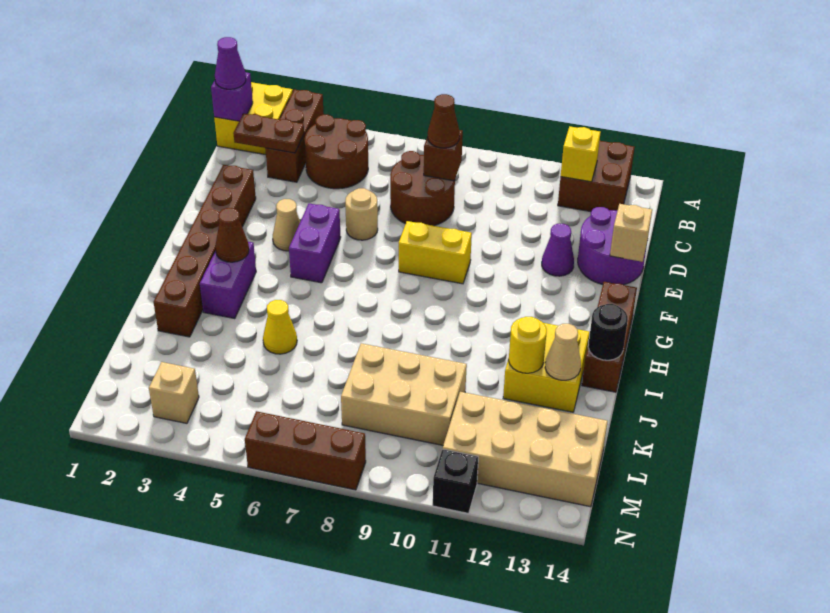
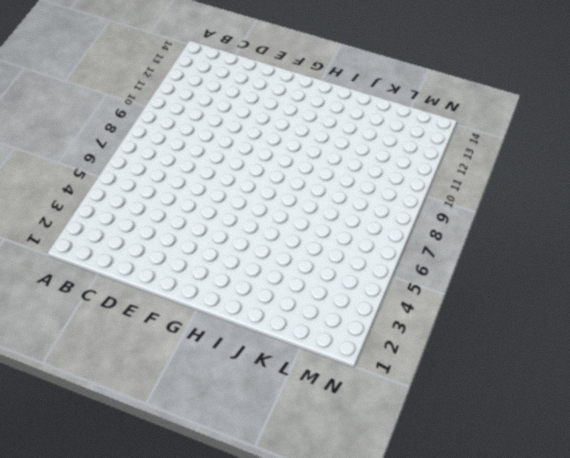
none -> yellow 2x2 brick [214,82,293,155]
none -> brown 1x3 brick [265,89,324,182]
none -> brown 2x2 brick [558,141,635,212]
none -> brown 2x2 round brick [305,115,368,189]

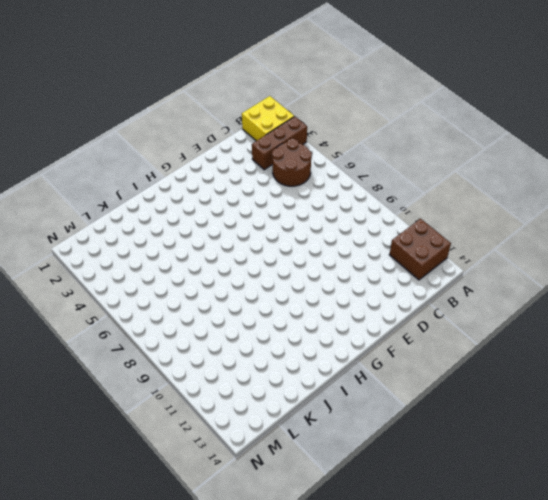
none -> brown 2x2 round brick [390,151,455,226]
none -> purple 2x2 round brick [578,207,647,285]
none -> brown 1x6 brick [154,165,256,337]
none -> tan 1x1 round brick [345,188,378,240]

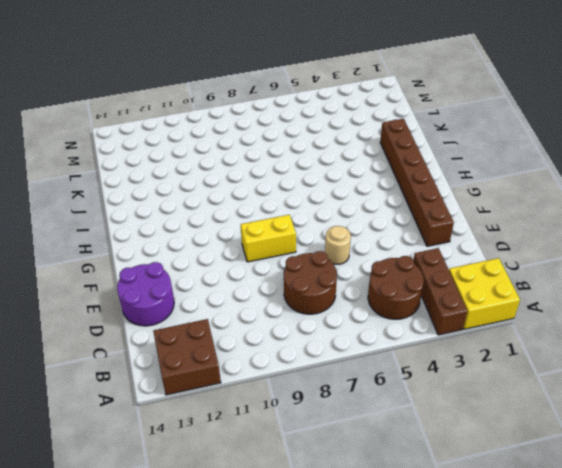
none -> purple 1x1 cone [542,224,574,276]
none -> tan 1x1 cone [273,199,300,251]
none -> purple 1x2 brick [289,204,341,283]
none -> brown 1x3 brick [582,282,637,392]

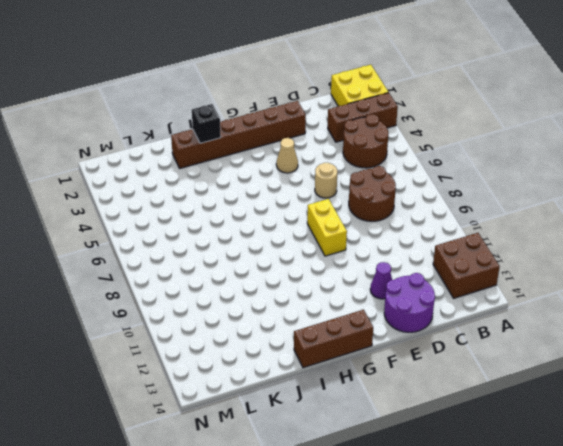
black 1x1 brick [192,104,221,143] -> black 1x1 brick moved to [433,449,478,513]
none -> purple 1x2 brick [289,204,341,283]
none -> purple 1x2 brick [200,242,256,319]
none -> yellow 2x2 brick [503,323,590,412]
none -> yellow 1x1 cone [263,300,297,354]

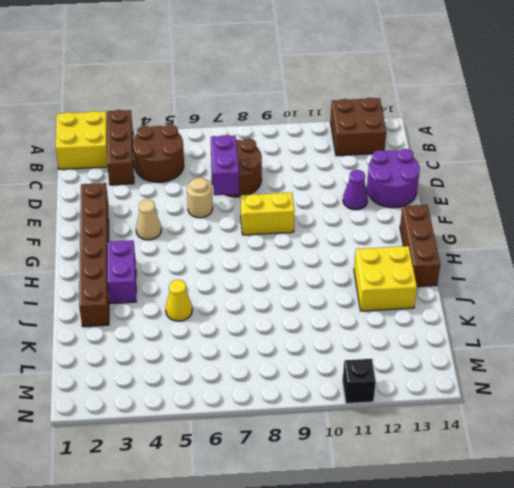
purple 1x2 brick [211,135,239,195] -> purple 1x2 brick moved to [289,204,341,283]
none -> tan 2x3 brick [341,343,467,445]
none -> tan 2x4 brick [443,392,608,507]
none -> tan 1x1 brick [149,362,199,423]
none -> brown 1x3 brick [245,411,366,490]

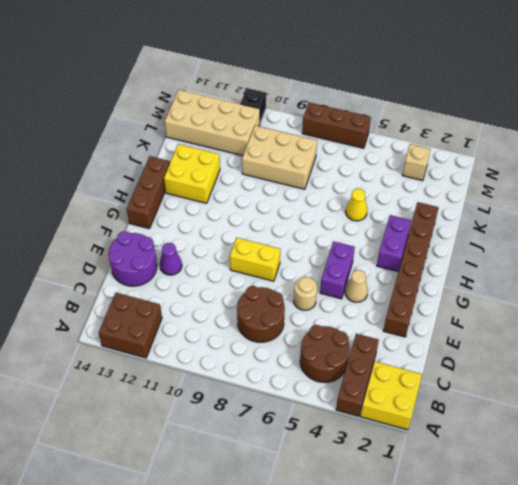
none -> purple 1x1 brick [211,72,253,121]
none -> yellow 1x1 brick [561,126,601,182]
none -> brown 1x2 plate [233,114,304,153]
none -> brown 1x1 brick [424,130,463,181]

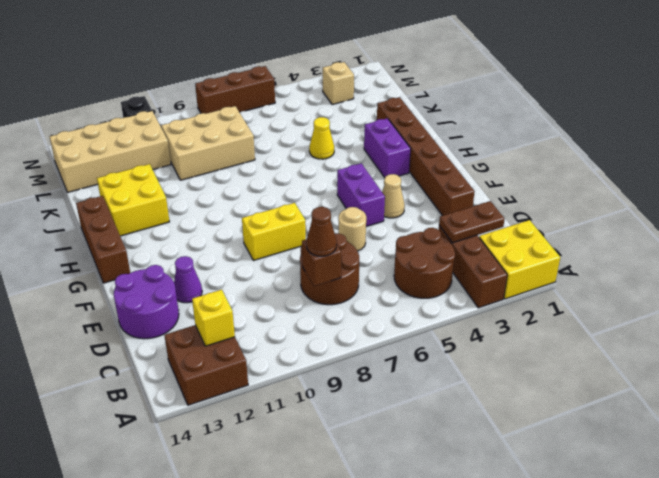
none -> purple 1x1 brick [211,72,253,121]
none -> tan 1x1 brick [610,204,652,262]
none -> brown 1x1 cone [215,208,249,262]
none -> black 1x1 round brick [588,304,628,360]

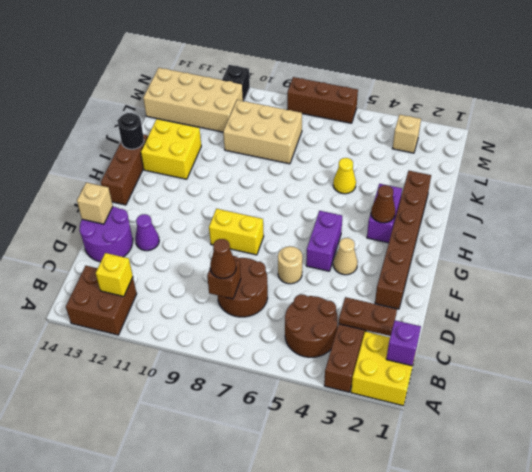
none -> yellow 1x1 round brick [509,317,547,373]
none -> tan 1x1 cone [545,324,581,380]
none -> purple 1x1 cone [215,37,246,89]

